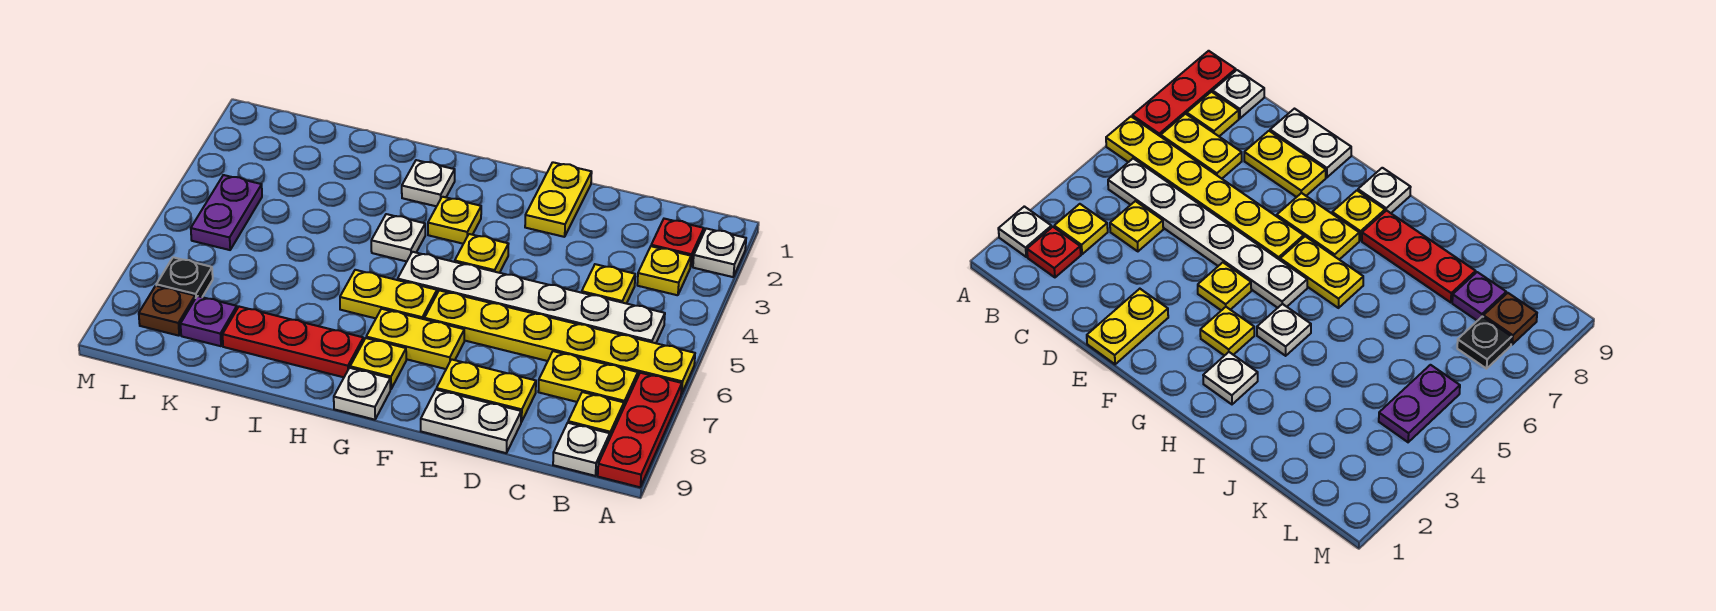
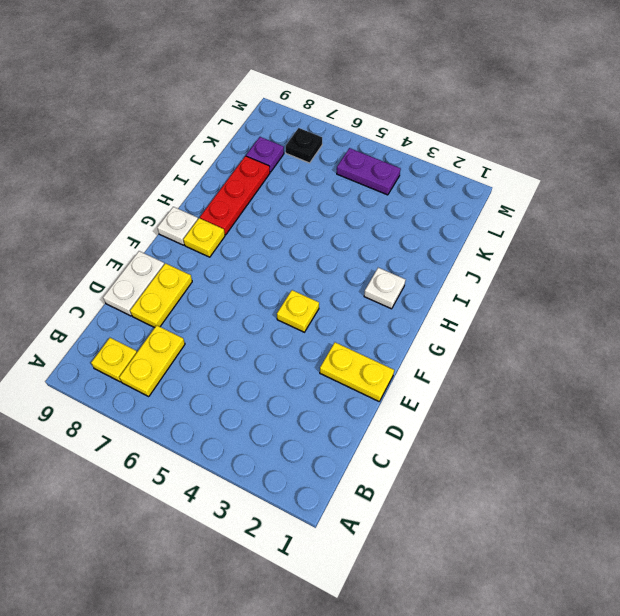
none -> white 1x1 plate [693,228,746,277]
none -> yellow 1x6 plate [424,290,695,394]
none -> red 1x3 plate [598,373,682,487]

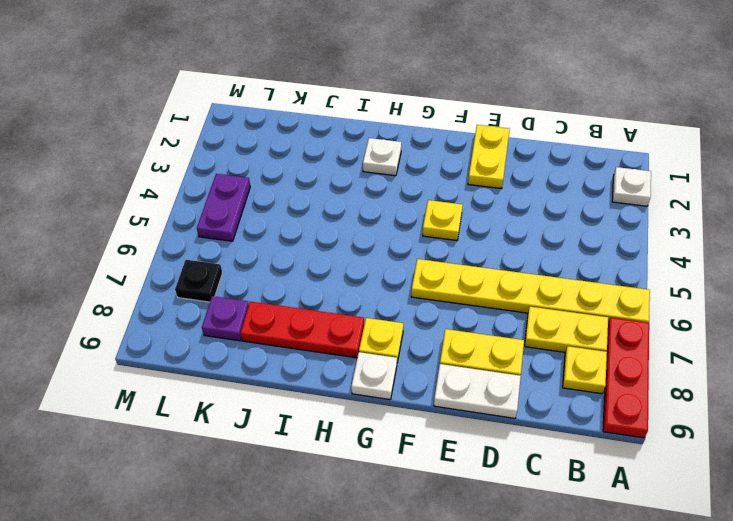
none -> red 1x1 plate [651,219,704,267]
none -> yellow 1x1 plate [637,246,691,295]
none -> white 1x6 plate [398,252,665,343]

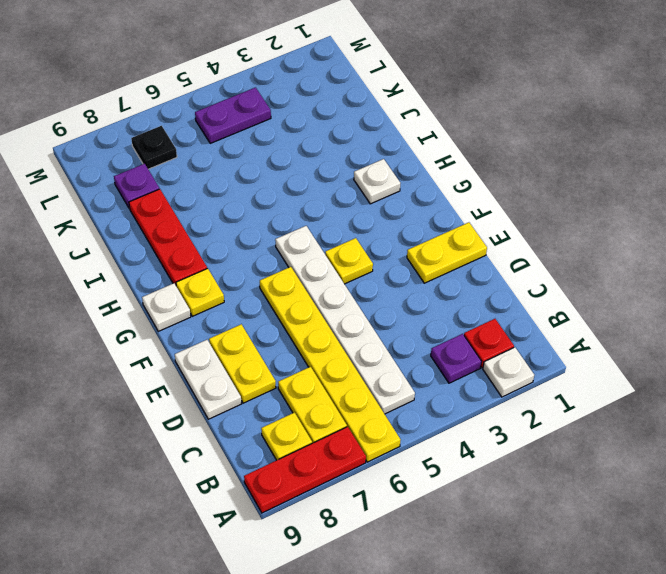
purple 1x1 plate [431,334,481,383] -> yellow 1x1 plate [637,246,691,295]
none -> white 1x1 plate [553,423,610,476]
none -> yellow 1x1 plate [582,264,635,304]
none -> yellow 1x2 plate [366,309,464,369]

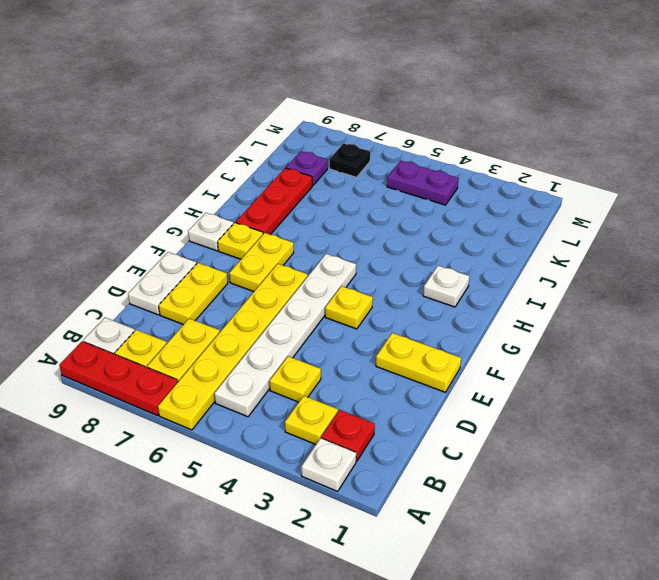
none -> yellow 1x1 plate [428,197,481,244]
none -> yellow 1x2 plate [340,270,437,319]
none -> white 1x1 plate [371,214,425,261]

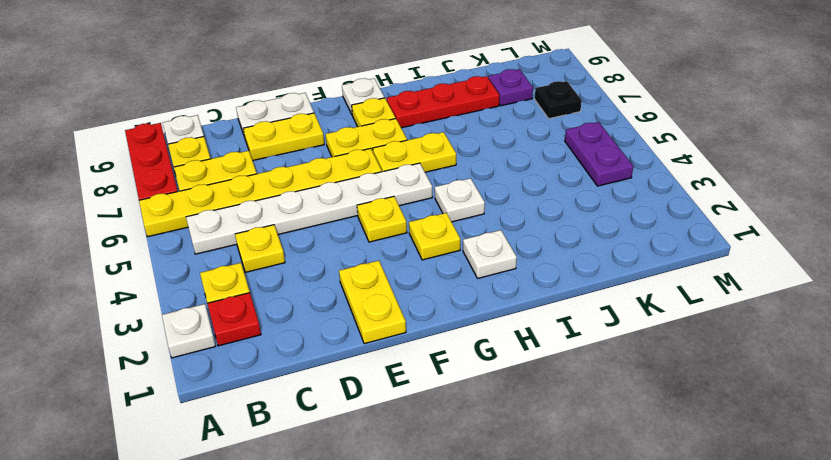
none -> brown 1x1 plate [139,286,195,336]

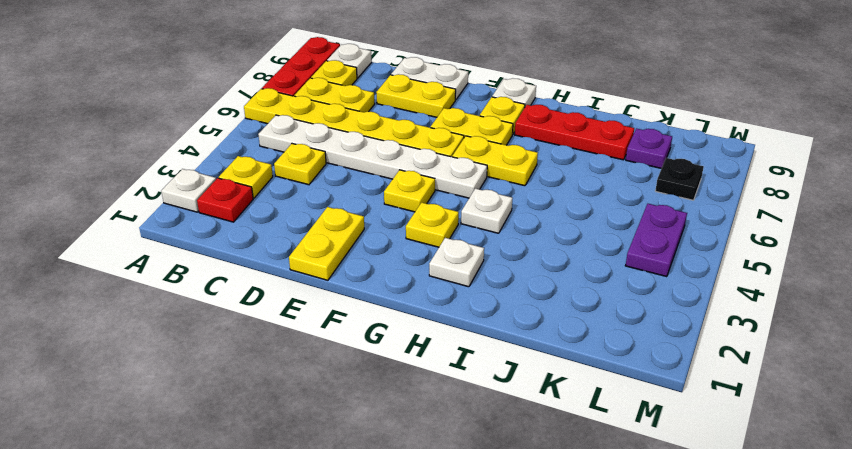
none -> brown 1x1 plate [139,286,195,336]

